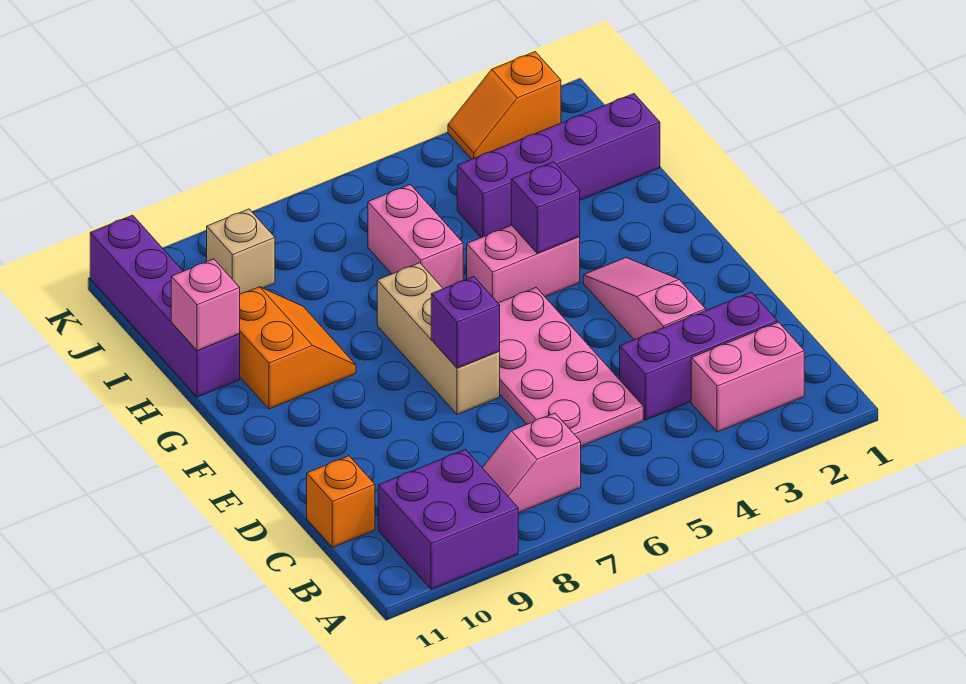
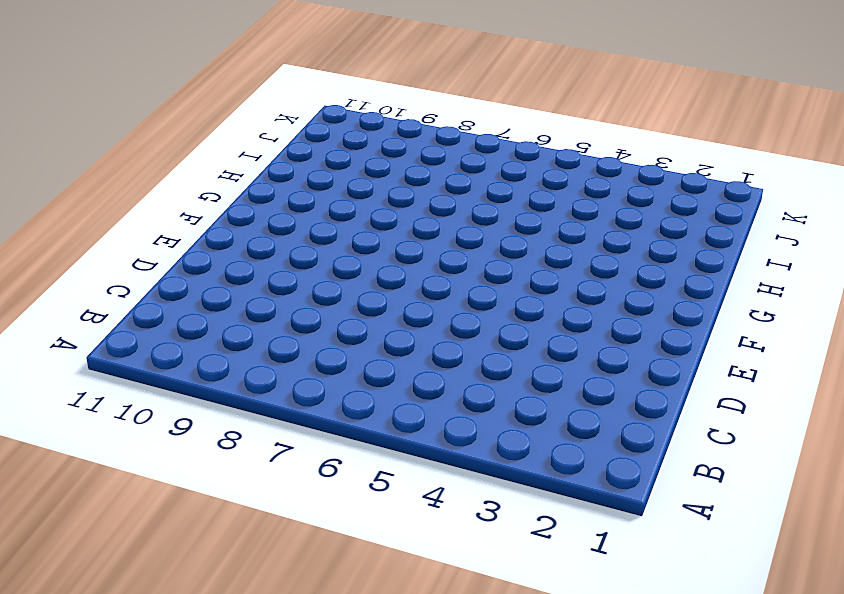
none -> purple 2x2 brick [378,450,518,589]
none -> pink 1x2 brick [691,322,804,432]
none -> pink 1x2 slope [482,413,581,513]

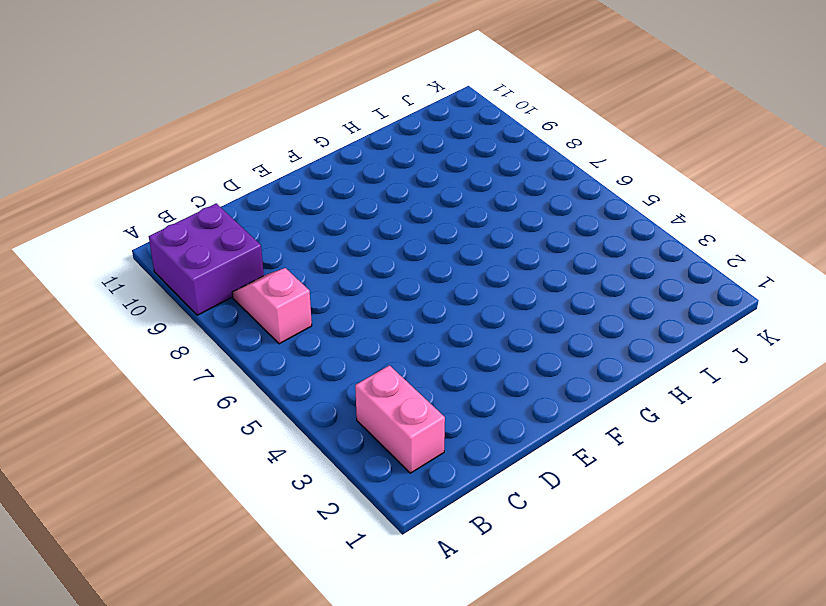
none -> purple 1x3 brick [620,292,777,420]
none -> pink 2x4 plate [498,288,643,446]
none -> orange 1x1 brick [307,456,375,547]

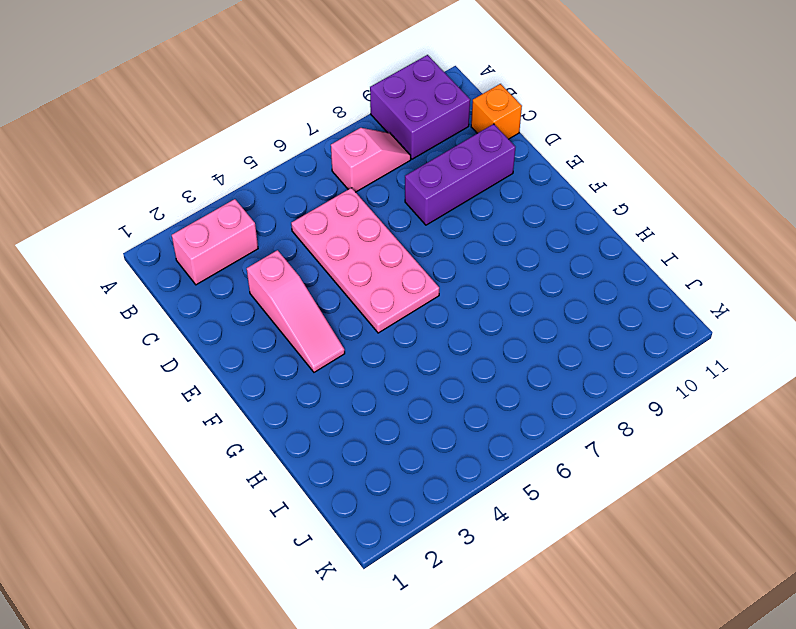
purple 1x3 brick [405,124,515,225] -> purple 1x3 brick moved to [620,292,777,420]
none -> tan 1x3 brick [377,263,500,415]
none -> pink 1x2 brick [467,225,580,303]
none -> orange 2x2 slope [240,287,356,409]

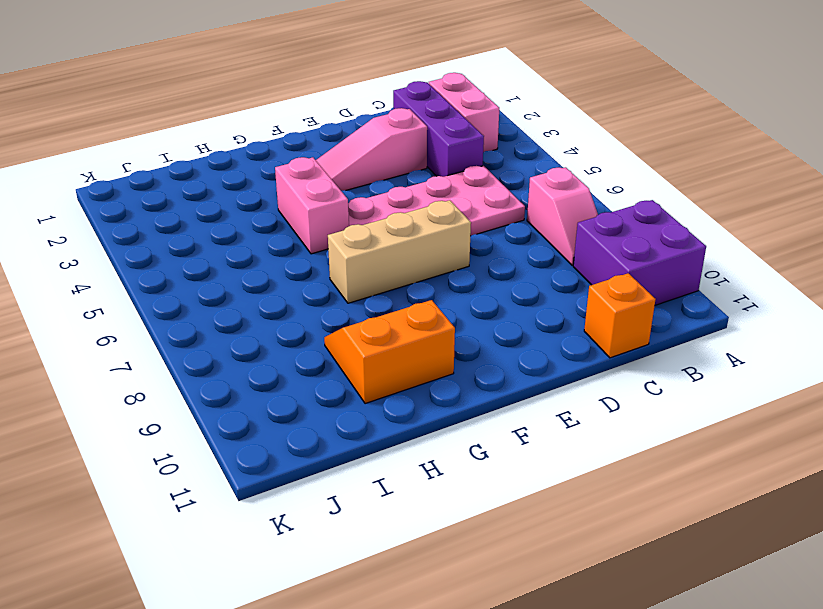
none -> pink 1x2 brick [368,184,463,289]
none -> purple 1x4 brick [90,215,240,397]
none -> purple 1x4 brick [457,94,660,238]

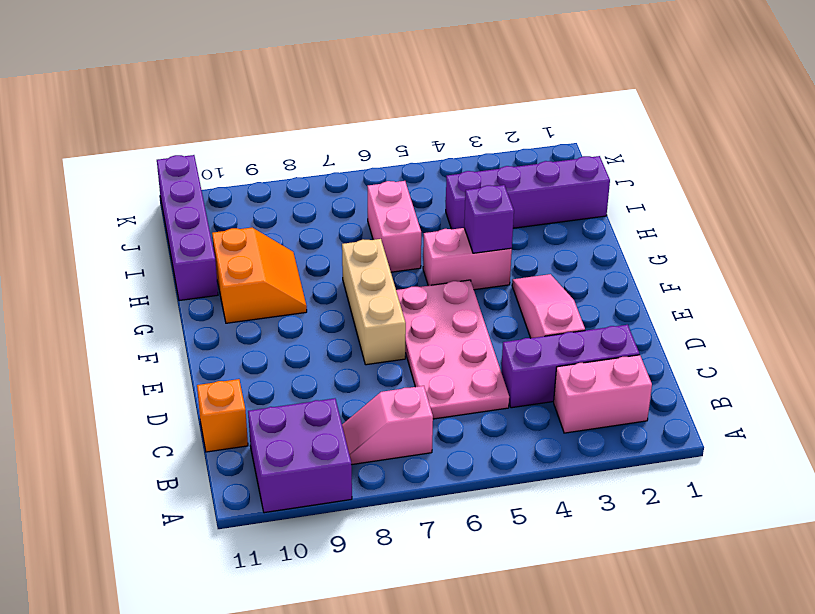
none -> tan 1x1 brick [207,209,275,294]
none -> orange 1x2 slope [448,52,561,159]
none -> purple 1x1 brick [431,277,500,368]

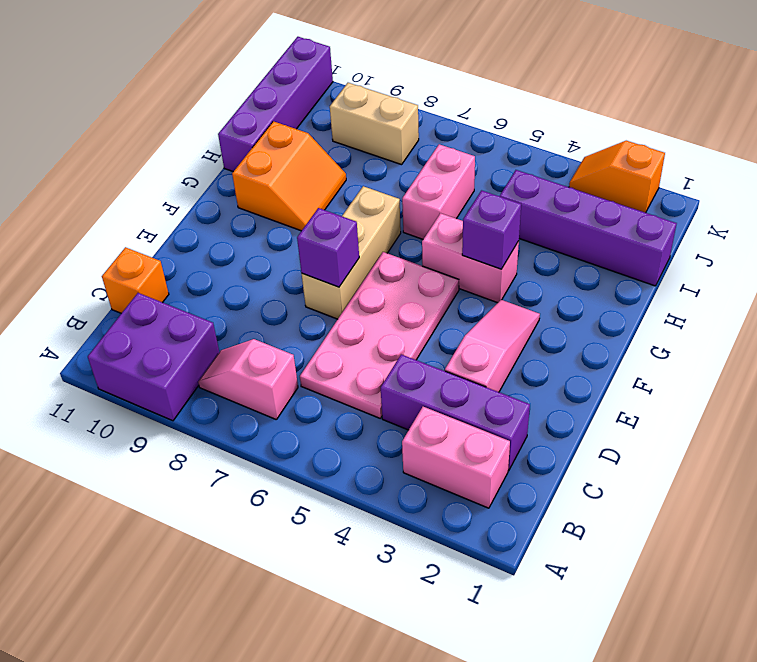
tan 1x2 brick [330,83,419,165] -> tan 1x1 brick [207,209,275,294]
none -> pink 1x1 brick [171,259,240,351]

